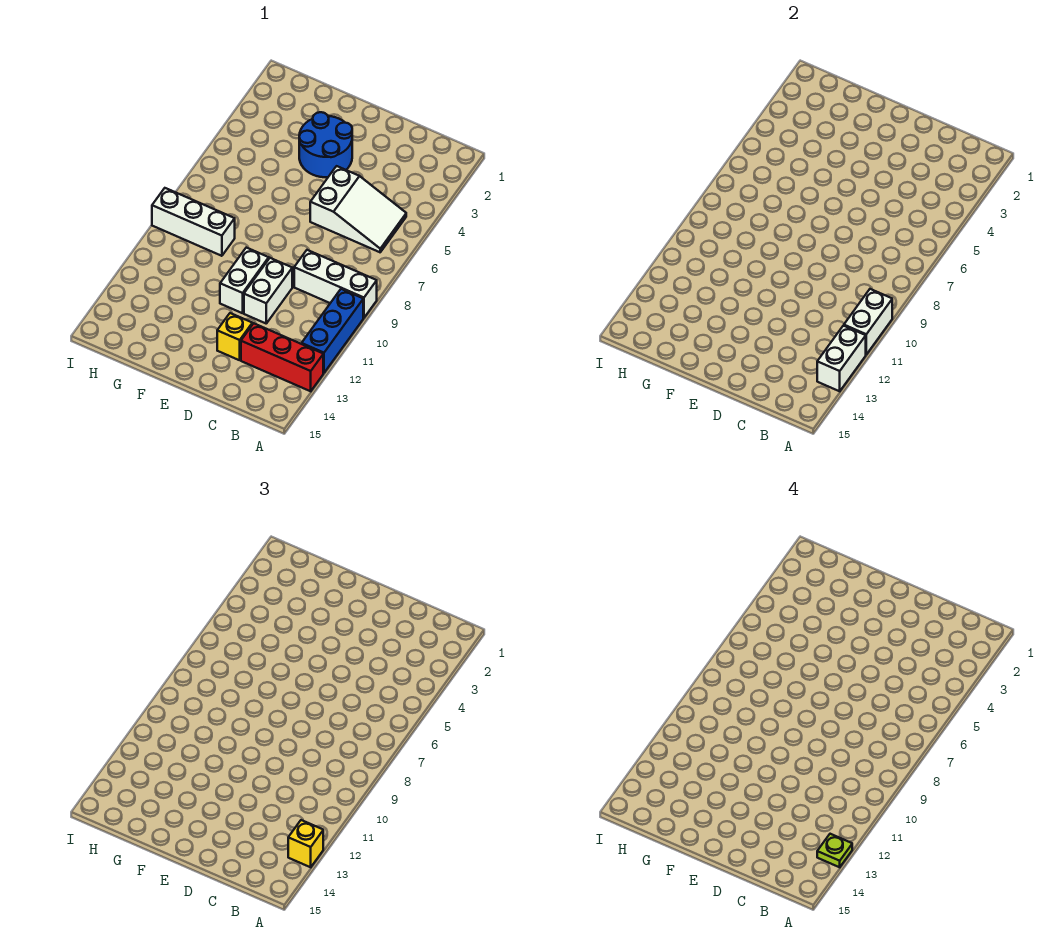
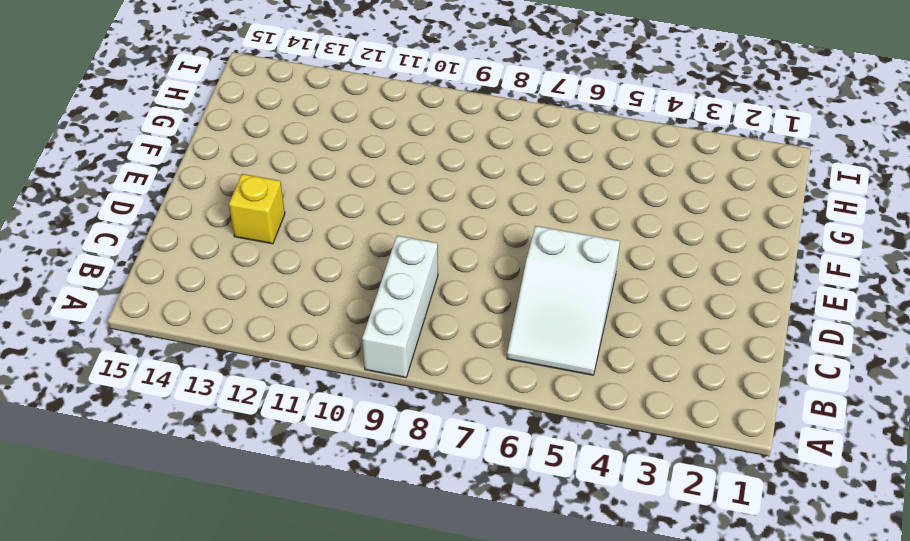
none -> blue 1x3 brick [302,289,363,373]
none -> red 1x3 brick [241,323,323,391]
none -> white 1x2 brick [244,258,292,323]

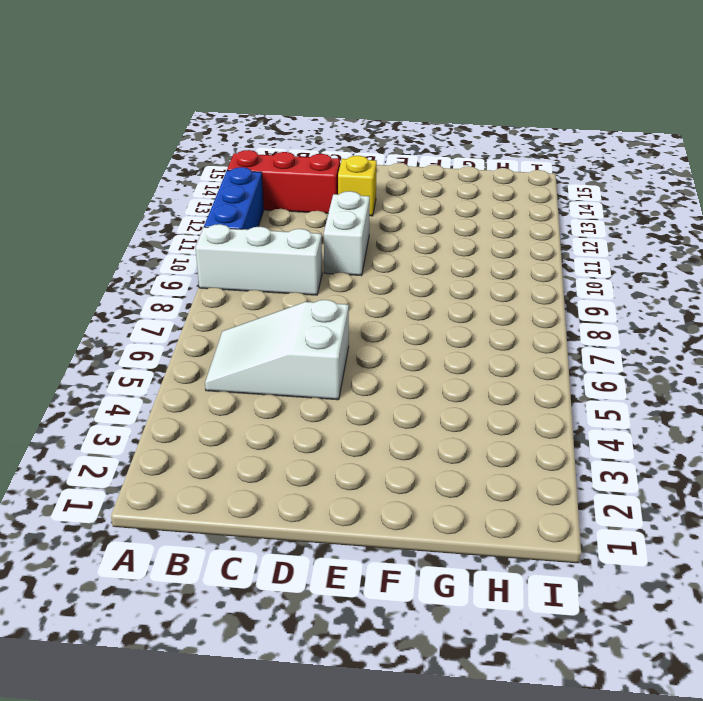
none -> blue 2x2 round brick [299,112,352,177]
none -> white 1x2 brick [220,248,269,313]
none -> white 1x3 brick [152,188,235,256]

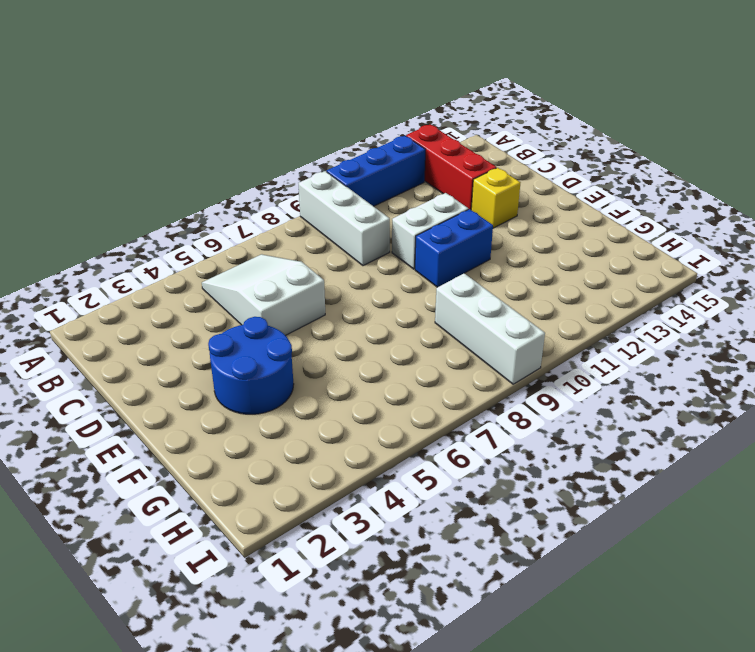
blue 1x2 brick [415,209,493,287] -> white 1x2 brick [220,248,269,313]
none -> white 1x2 brick [844,289,892,354]
none -> white 1x2 brick [817,326,866,391]
none -> yellow 1x1 brick [288,820,323,867]

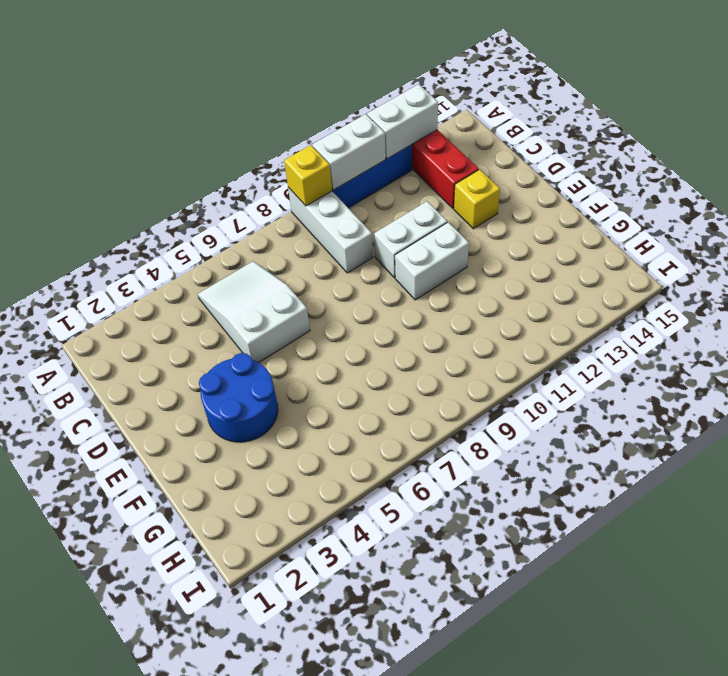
yellow 1x1 brick [284,145,332,206] -> yellow 1x1 brick moved to [288,820,323,867]
none -> white 1x3 brick [152,188,235,256]
none -> lime 1x1 plate [817,834,852,867]

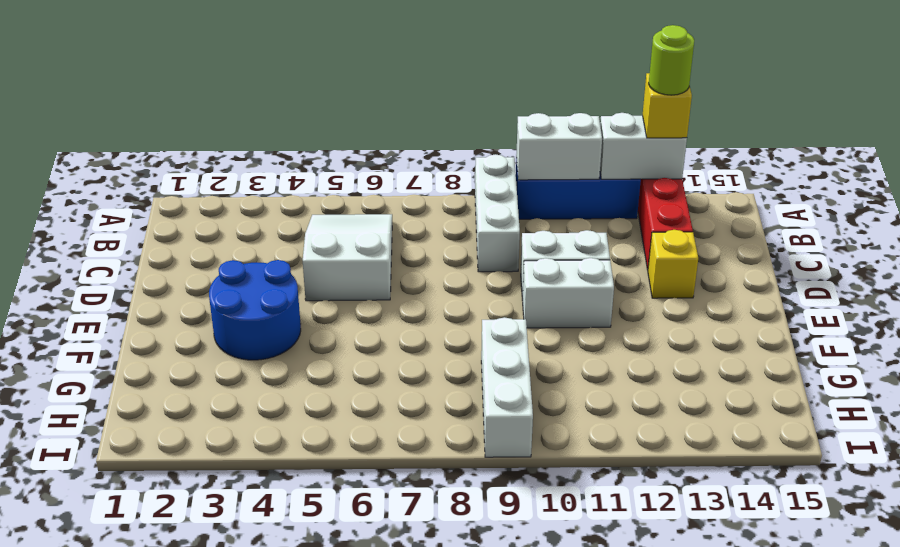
lime 1x1 round brick [649,25,694,95] -> lime 1x1 plate [817,834,852,867]

